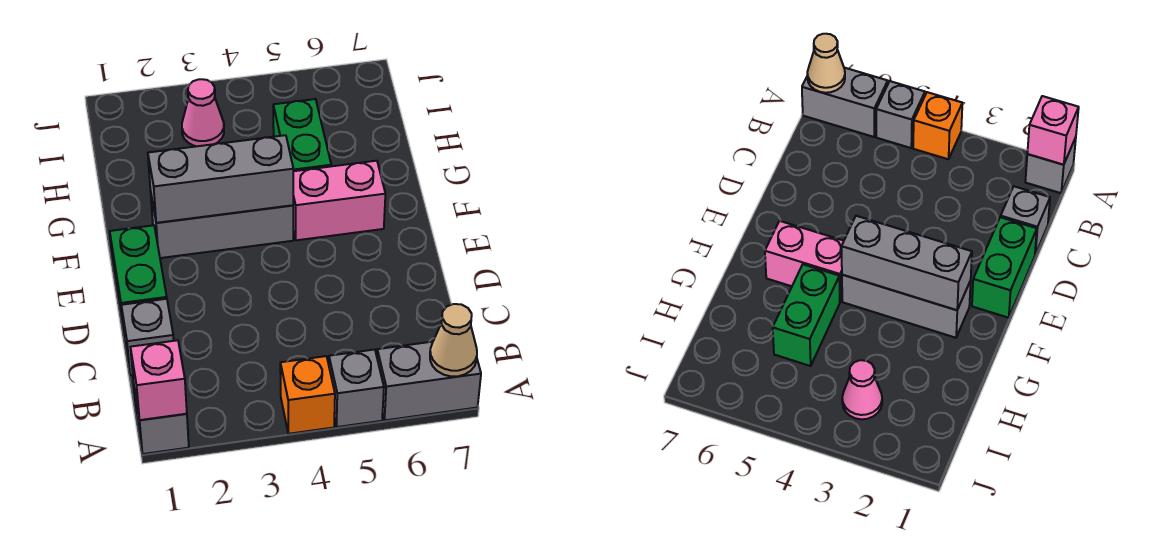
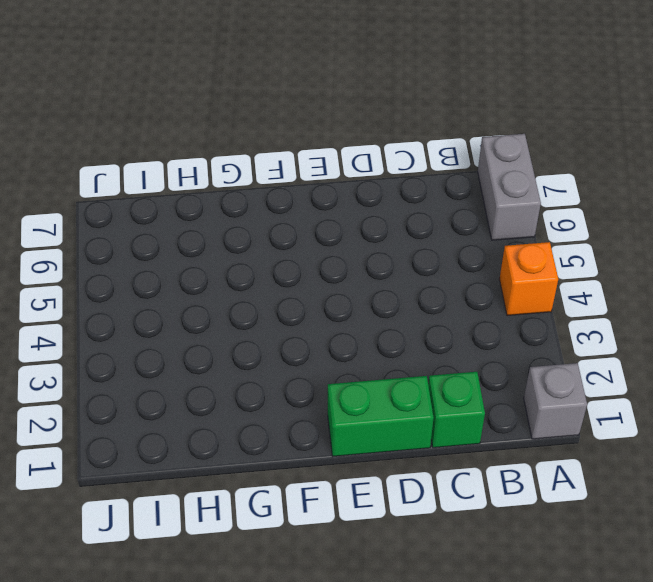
green 1x1 brick [428,372,485,448] -> grey 1x1 brick [121,299,174,375]
none -> grey 1x1 brick [329,350,384,427]
none -> grey 1x3 brick [151,196,293,258]
none -> pink 1x2 brick [293,161,385,240]

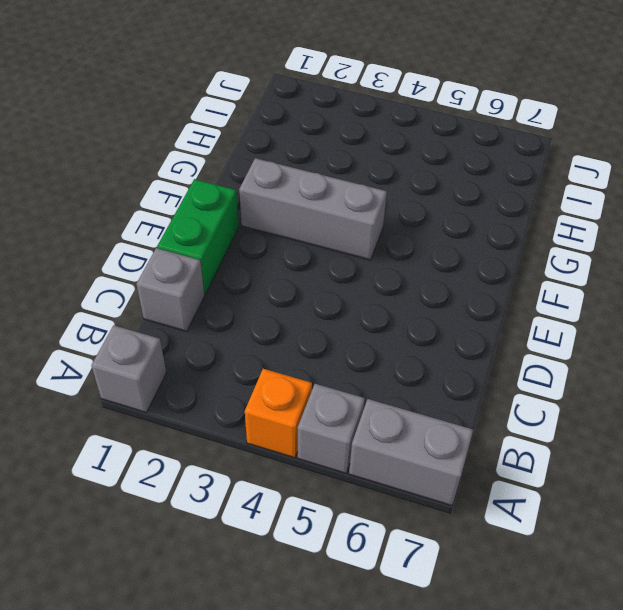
none -> pink 1x2 brick [293,161,385,240]
none -> green 1x2 brick [273,99,331,171]
none -> pink 1x1 cone [182,79,224,146]

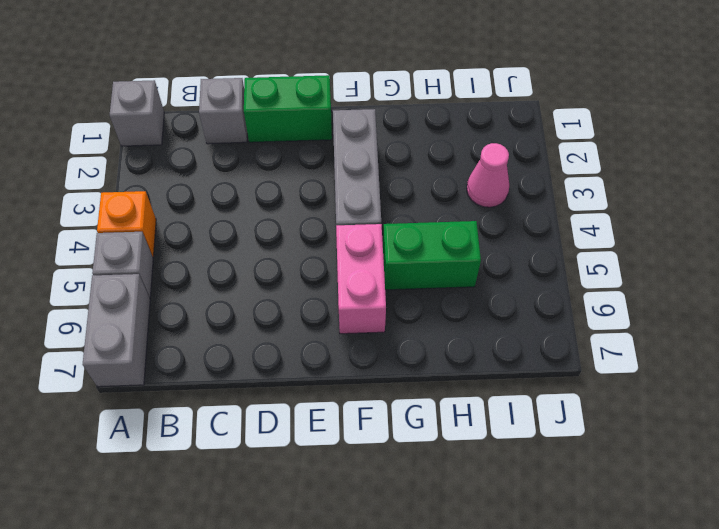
none -> pink 1x1 brick [130,340,187,420]
none -> tan 1x1 cone [430,304,477,376]
none -> grey 1x3 brick [148,135,293,223]

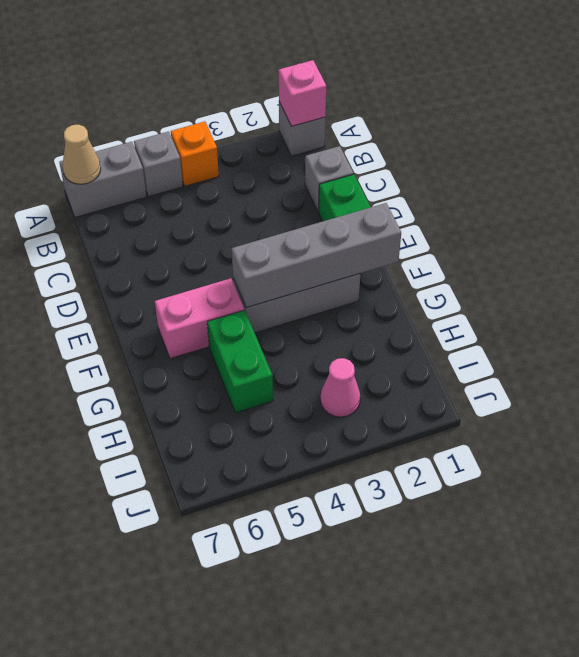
grey 1x4 brick [232,203,401,308] -> grey 1x3 brick [148,135,293,223]

